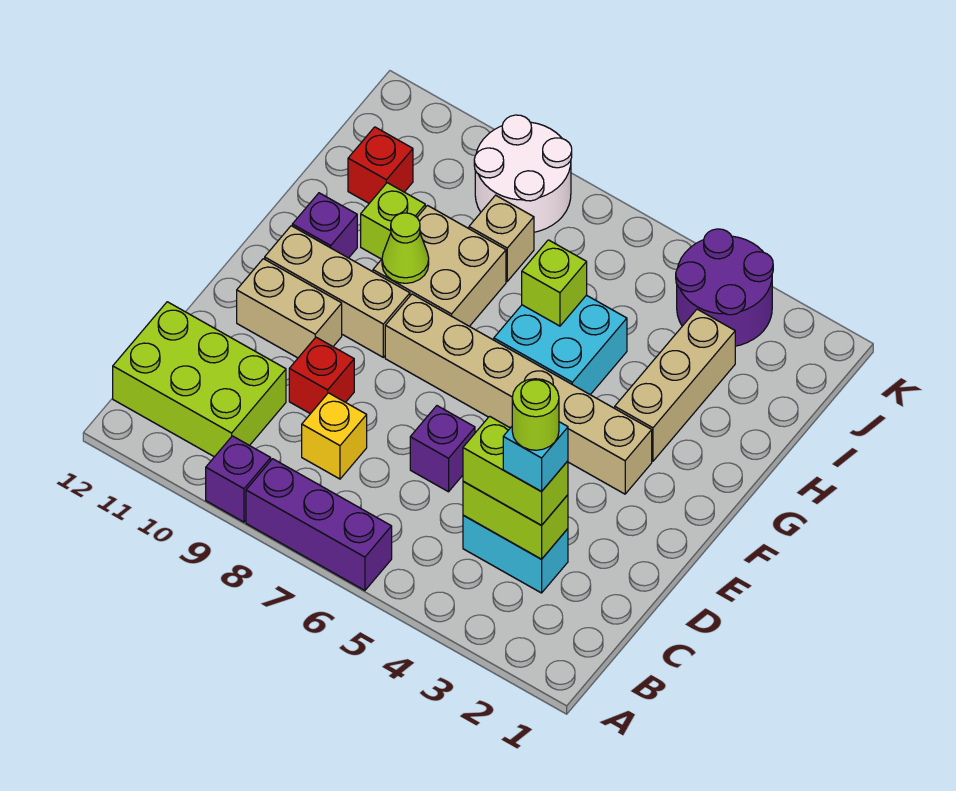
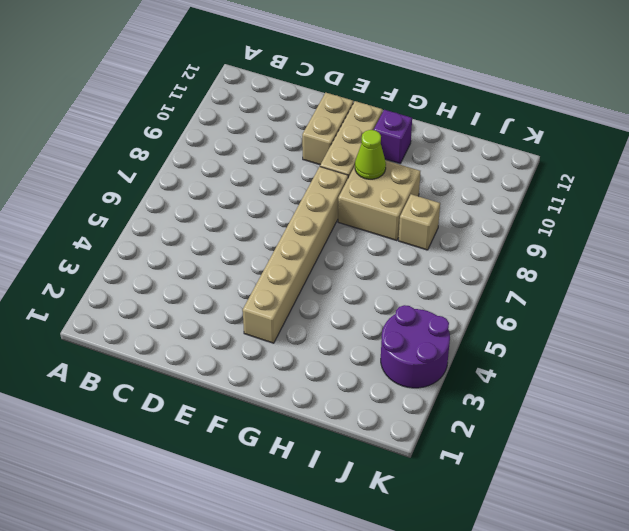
none -> purple 1x3 brick [246,459,392,590]
none -> purple 1x1 brick [206,436,271,522]
none -> lime 2x3 brick [113,302,286,457]

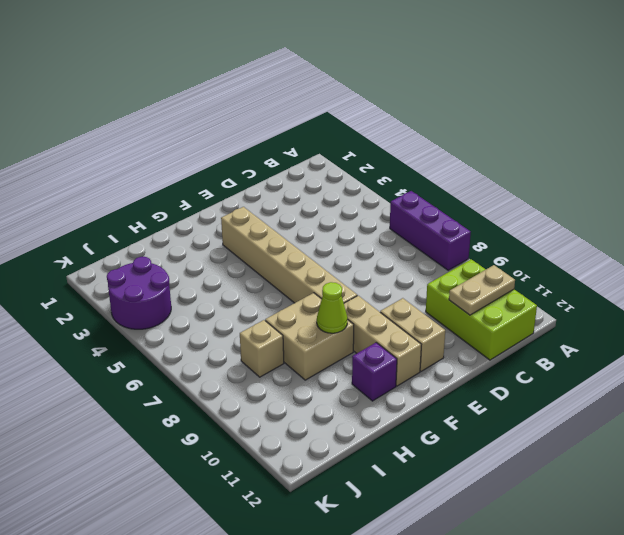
tan 1x2 plate [449,265,515,315] -> none
none -> purple 1x1 brick [206,436,271,522]
none -> cyan 1x2 brick [463,515,568,593]
none -> yellow 1x1 brick [302,393,367,479]

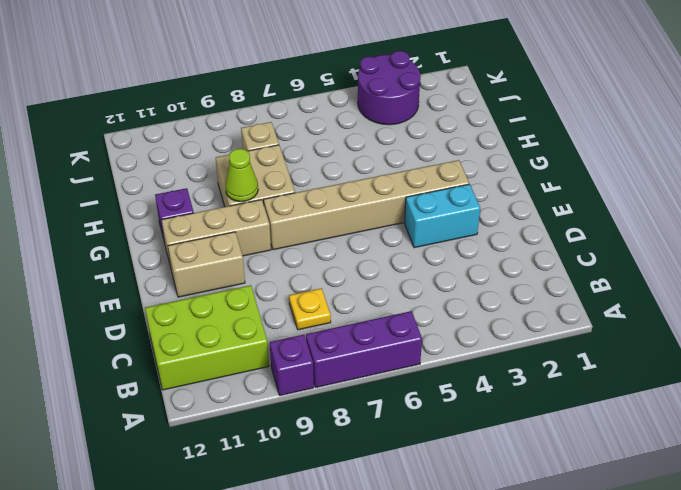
yellow 1x1 plate [289,288,331,330] -> yellow 1x1 brick [302,393,367,479]
cyan 1x2 brick [404,184,480,248] -> cyan 1x2 brick moved to [463,515,568,593]
none -> purple 1x1 brick [410,406,475,492]
none -> red 1x1 brick [289,337,354,414]
none -> tan 1x3 brick [615,309,735,461]

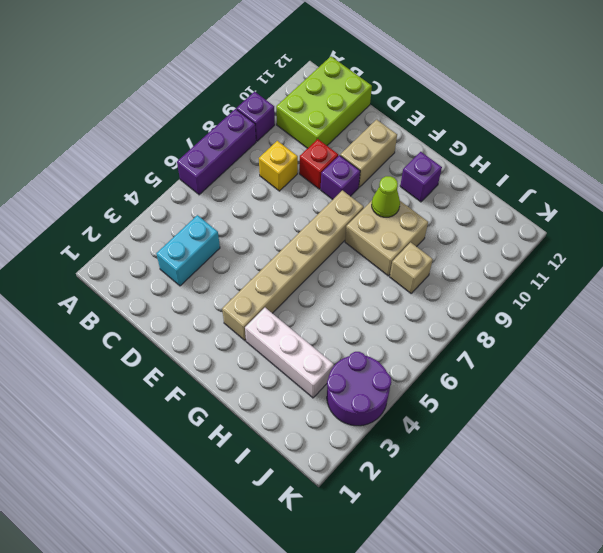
purple 1x1 brick [321,155,360,199] -> purple 1x1 brick moved to [410,406,475,492]
white 1x3 brick [245,308,334,398] -> tan 1x3 brick [615,309,735,461]
none -> tan 1x3 brick [265,226,410,357]
none -> cyan 2x2 brick [494,295,627,395]
none -> lime 1x1 brick [361,183,425,259]

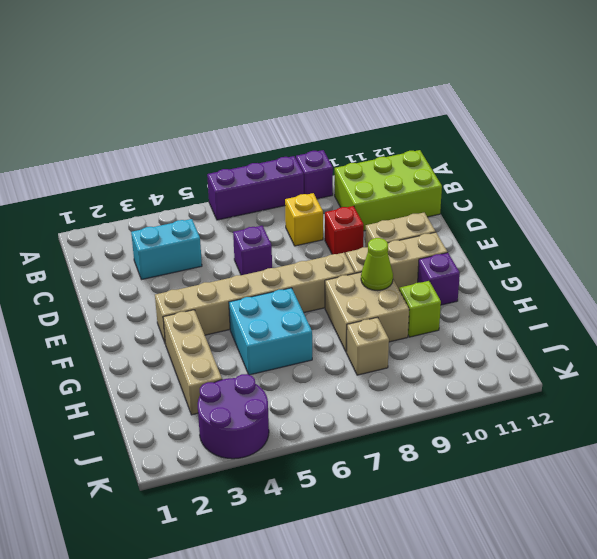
none -> red 1x1 brick [348,127,413,203]
none -> white 2x2 round brick [474,115,572,232]
none -> lime 1x2 brick [463,481,568,559]

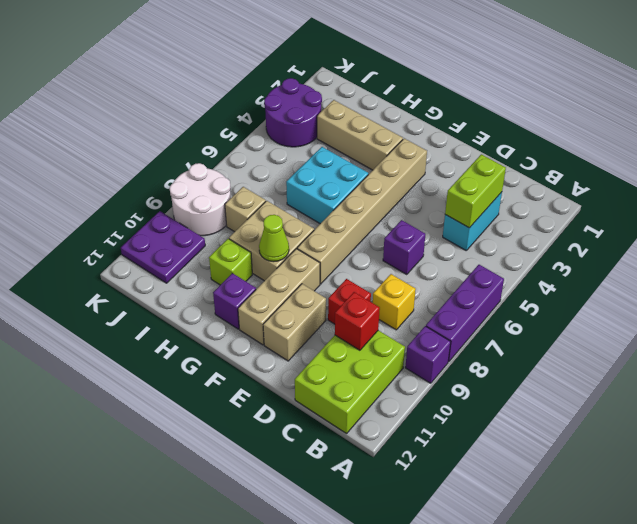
red 1x1 brick [335,292,380,350] -> red 1x1 brick moved to [348,127,413,203]
purple 2x2 plate [121,211,205,283] -> none
none -> lime 1x1 brick [522,240,587,326]
none -> lime 1x2 brick [463,416,568,525]
none -> cyan 1x1 brick [503,422,568,492]

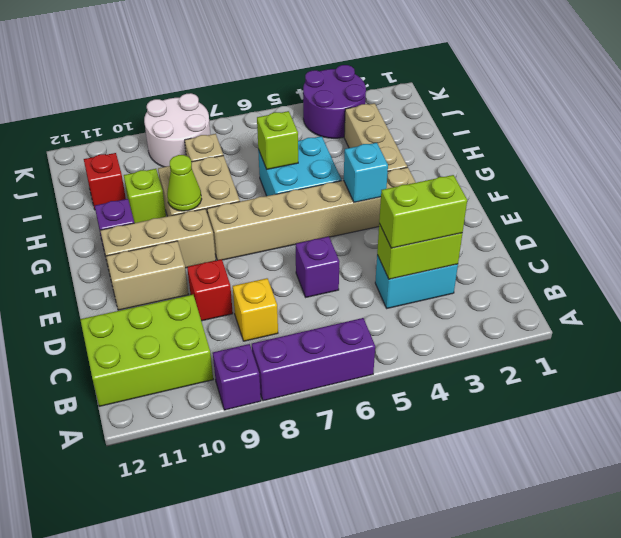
cyan 1x1 brick [344,143,388,202] -> cyan 1x1 brick moved to [503,422,568,492]
none -> lime 1x1 round brick [512,379,559,450]

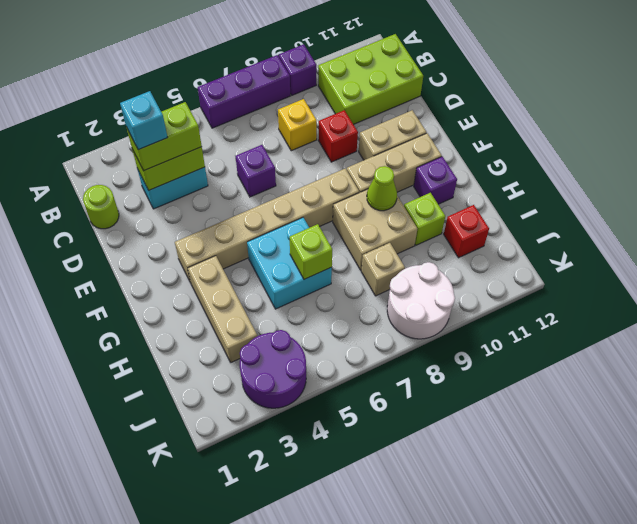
lime 1x1 round brick [83,185,119,229] -> lime 1x1 round brick moved to [512,379,559,450]

